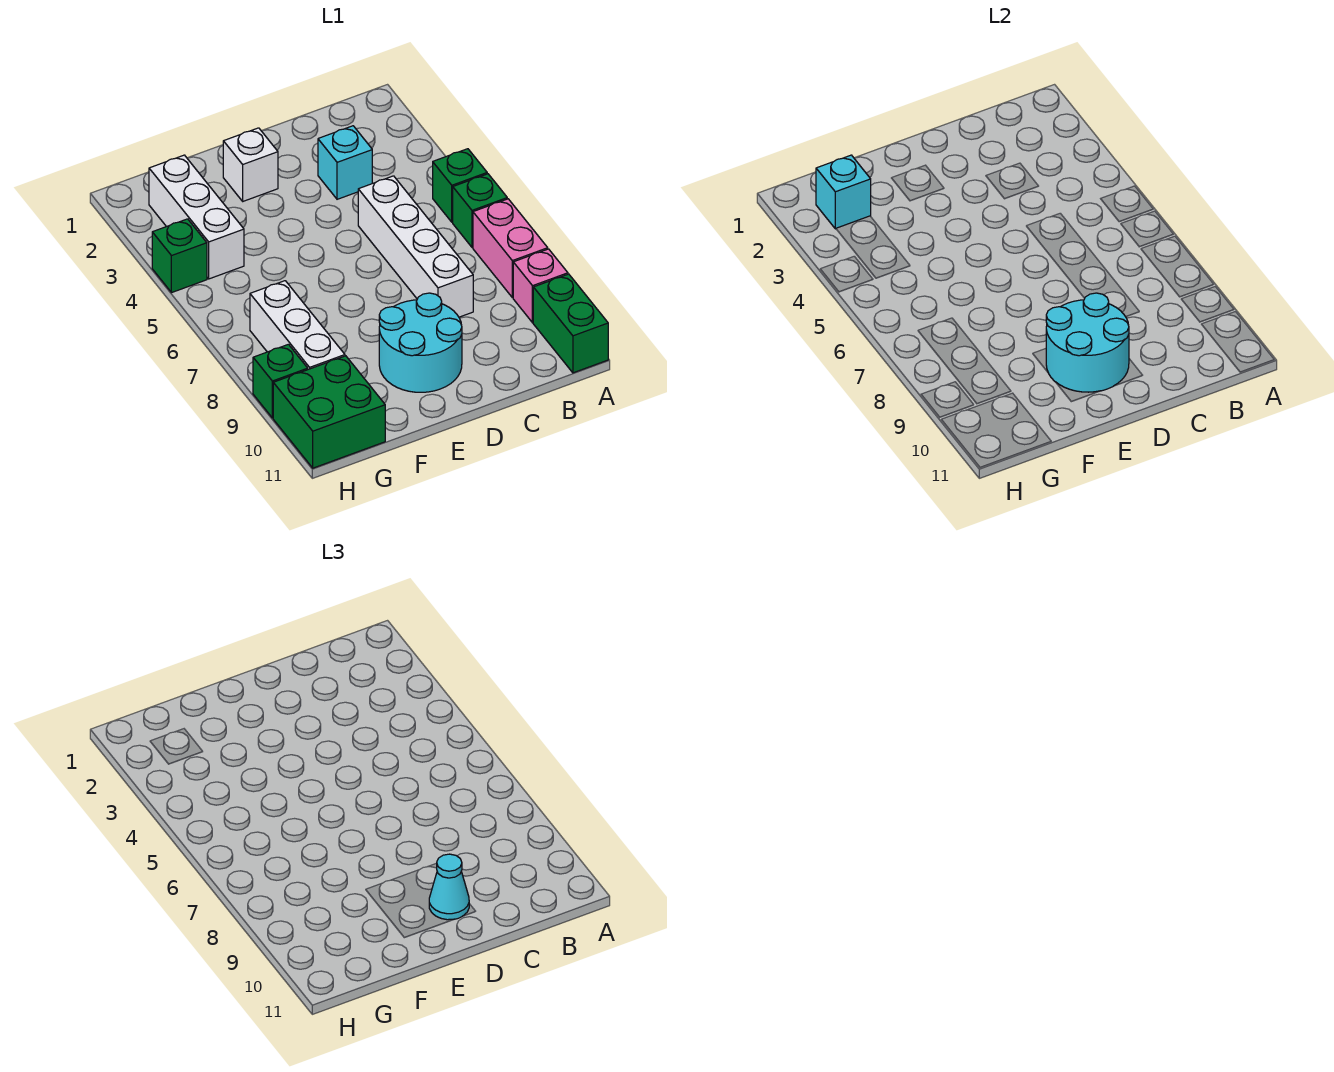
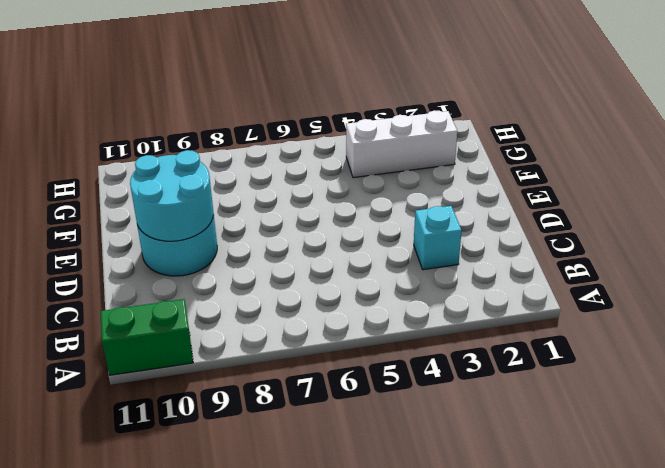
none -> green 1x1 brick [433,149,487,222]
none -> green 1x1 brick [453,174,507,247]
none -> pink 1x2 brick [473,199,548,298]

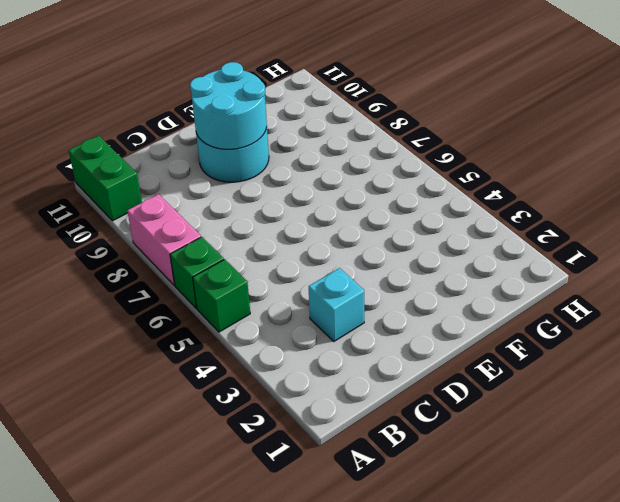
none -> pink 1x1 brick [513,249,568,323]
none -> white 1x4 brick [358,176,473,317]
none -> white 1x1 brick [223,128,278,201]

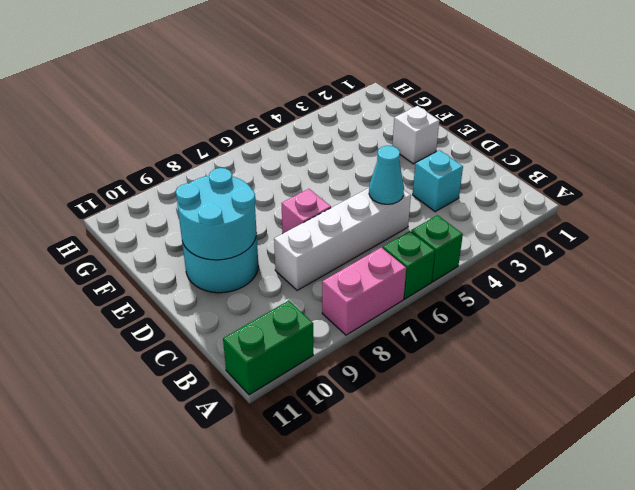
cyan 1x1 cone [369,146,404,204] -> cyan 1x1 cone moved to [429,854,469,920]
pink 1x1 brick [281,189,331,234] -> pink 1x1 brick moved to [513,249,568,323]
none -> white 1x3 brick [149,155,244,279]
none -> white 1x3 brick [250,281,345,369]
none -> green 2x2 brick [273,356,385,468]

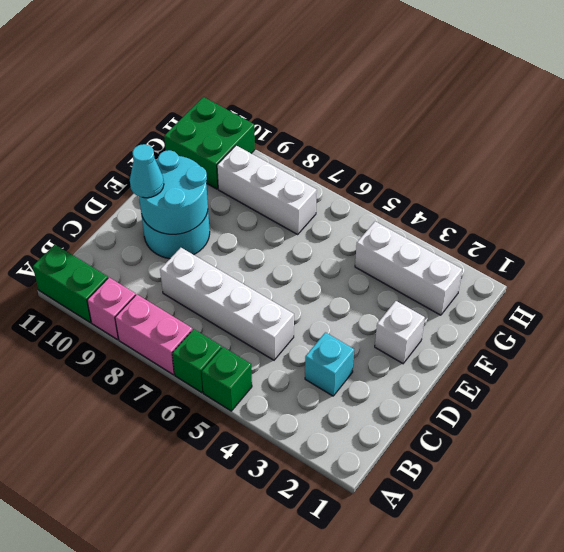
none -> green 1x1 brick [152,219,207,293]
none -> green 1x1 brick [253,344,308,418]
none -> cyan 1x1 brick [816,155,871,229]

